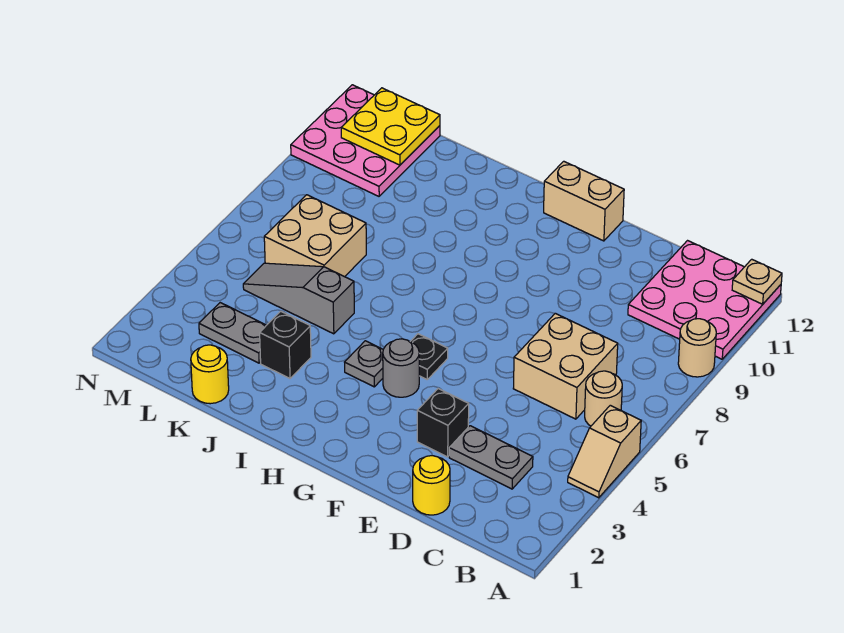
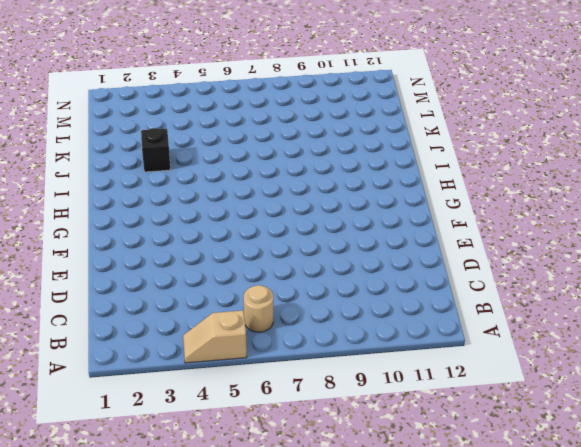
none -> tan 1x1 round brick [678,319,716,377]
none -> pink 3x3 plate [628,241,781,359]
none -> grey 1x2 plate [449,426,533,489]

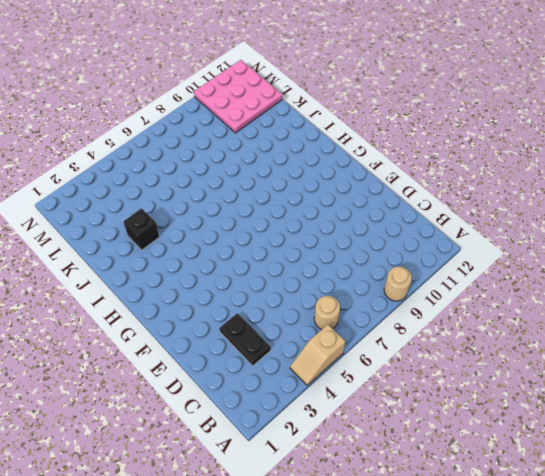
black 1x2 plate [219,313,271,366] -> grey 1x2 plate [449,426,533,489]
none -> pink 3x3 plate [628,241,781,359]
none -> tan 2x2 brick [513,313,618,419]
none -> yellow 1x1 round brick [413,456,450,515]

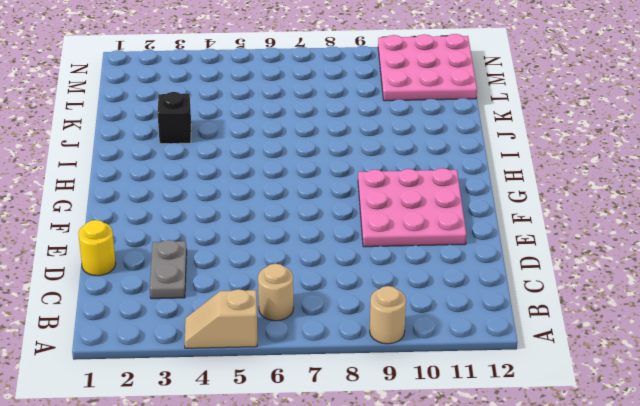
pink 3x3 plate [358,168,466,247] -> pink 3x3 plate moved to [628,241,781,359]
none -> tan 2x2 brick [513,313,618,419]
none -> black 1x1 brick [417,389,469,457]
none -> tan 1x2 brick [544,161,624,241]

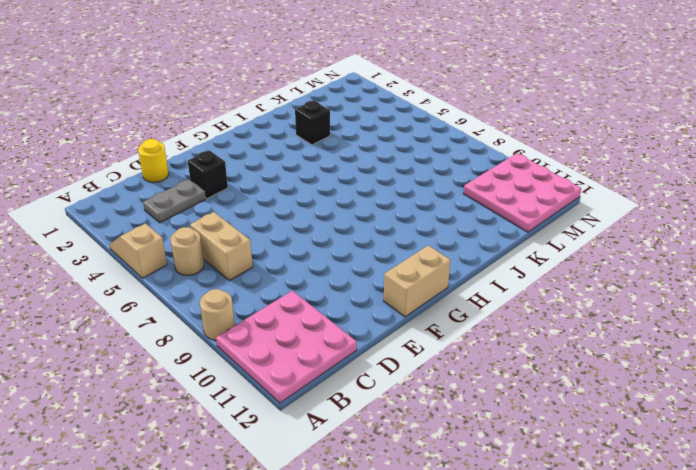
tan 1x2 brick [190,212,253,281] -> tan 2x2 brick [513,313,618,419]
none -> grey 1x1 round brick [383,339,419,397]
none -> black 1x1 plate [410,334,448,379]
none -> grey 1x1 plate [345,341,383,387]

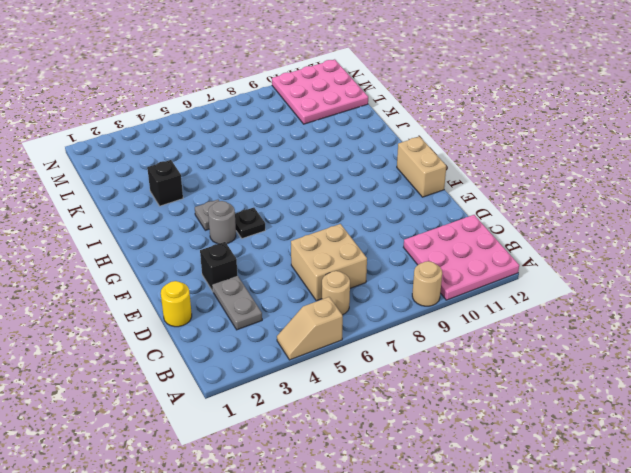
none -> grey 1x3 slope [243,263,354,334]
none -> yellow 1x1 round brick [191,345,229,404]
none -> grey 1x2 plate [199,303,266,363]

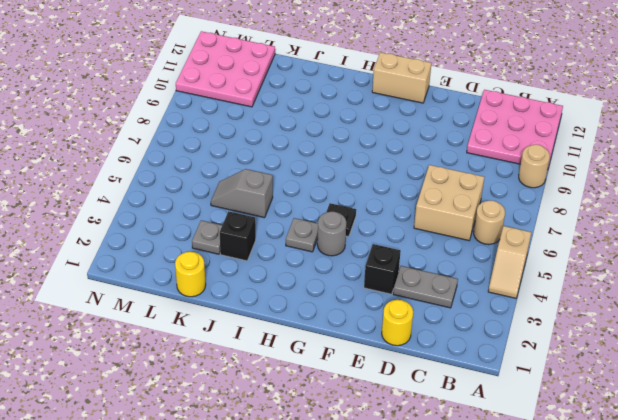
grey 1x2 slope [211,169,273,218] -> grey 1x3 slope [243,263,354,334]
grey 1x1 plate [192,220,222,254] -> grey 1x2 plate [199,303,266,363]
none -> tan 2x2 brick [264,195,366,277]
none -> tan 1x1 plate [732,259,782,304]
none -> yellow 2x2 plate [341,88,440,165]

